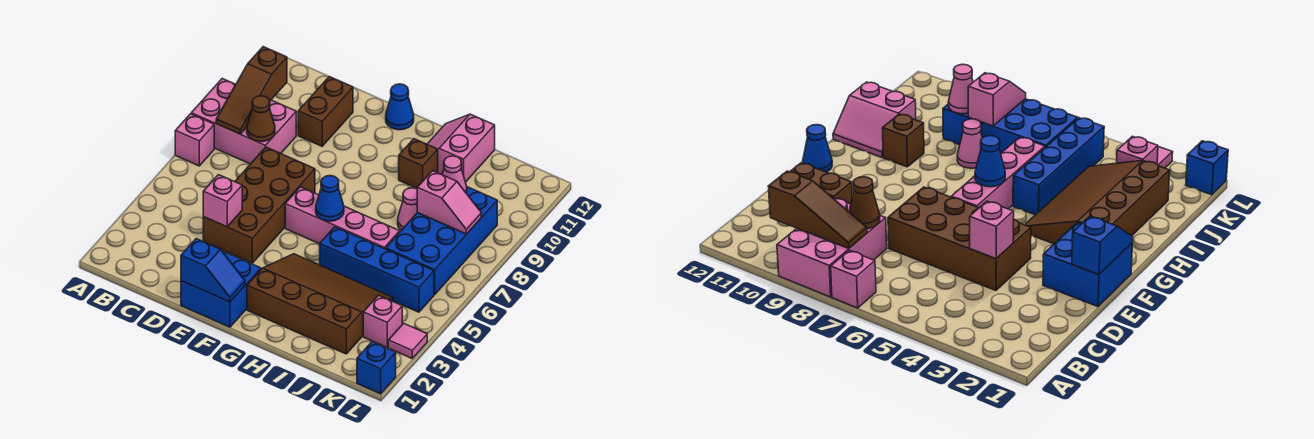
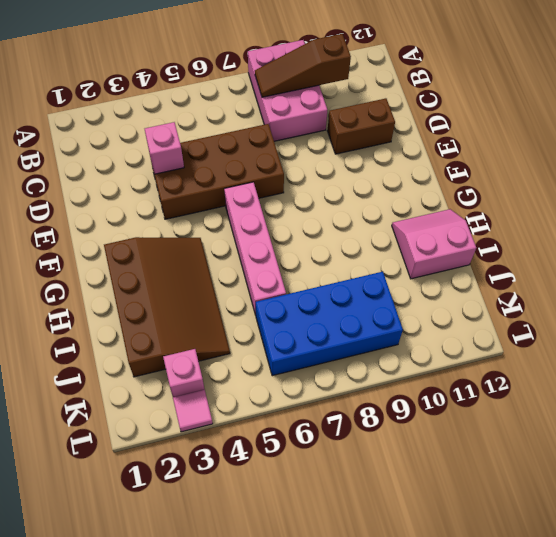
none -> pink 1x1 brick [175,114,214,166]
none -> blue 2x2 brick [181,251,261,327]
none -> blue 1x1 cone [386,84,414,130]

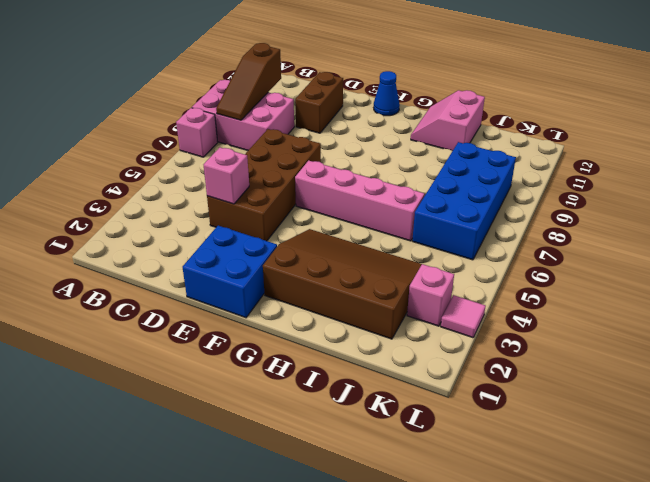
none -> blue 1x4 brick [320,227,434,312]
none -> brown 1x1 brick [399,139,438,188]
none -> pink 1x1 cone [398,188,417,230]

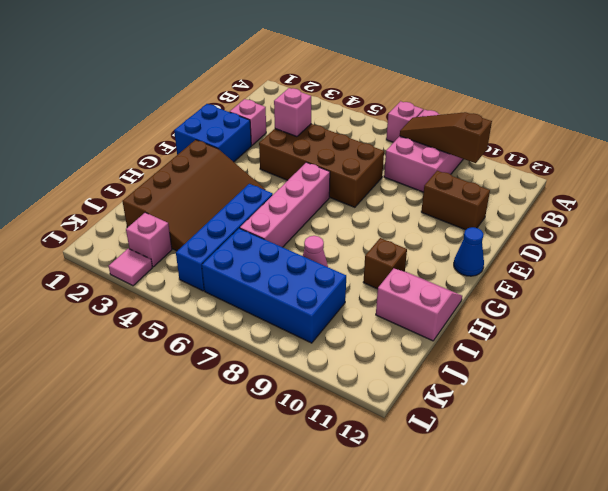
pink 1x1 brick [230,99,266,146] -> none
none -> blue 1x1 brick [357,342,396,394]
none -> brown 1x1 cone [247,96,275,142]
none -> blue 1x2 slope [181,239,245,302]

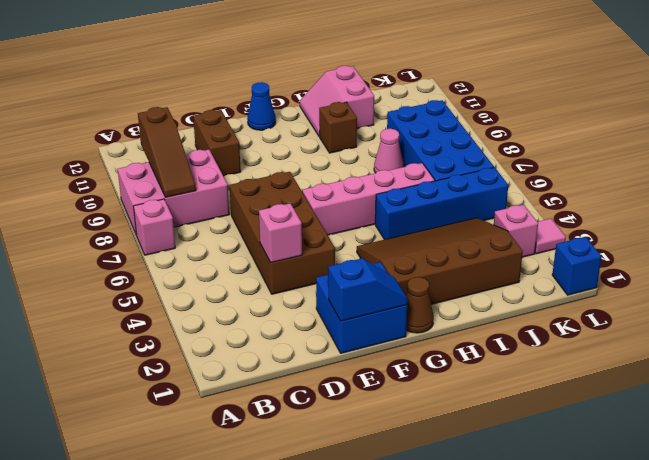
brown 1x1 cone [406,277,434,333] -> brown 1x1 cone moved to [247,96,275,142]
none -> blue 1x1 cone [316,176,344,221]
none -> pink 1x2 slope [417,171,481,234]
none -> pink 1x1 cone [442,156,467,193]

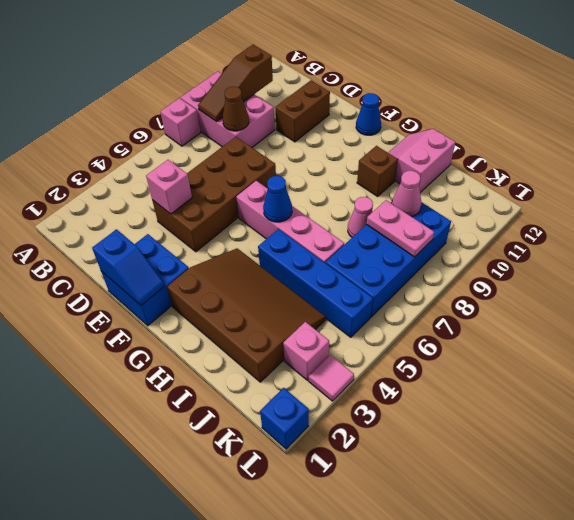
pink 1x2 plate [367,200,434,257] -> pink 1x2 slope [417,171,481,234]

